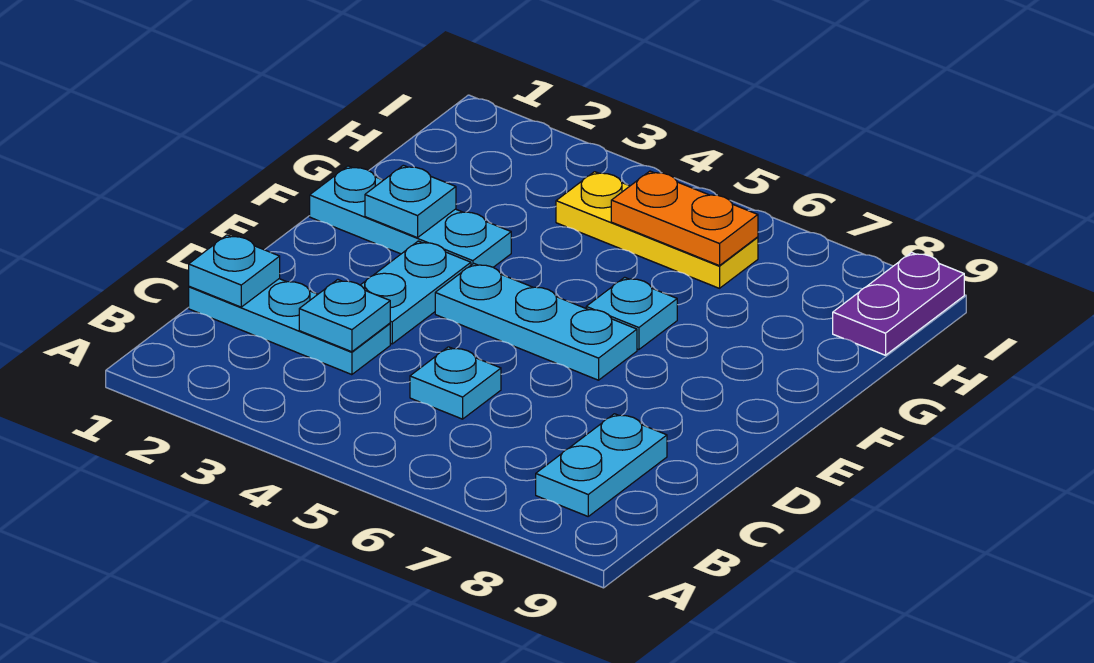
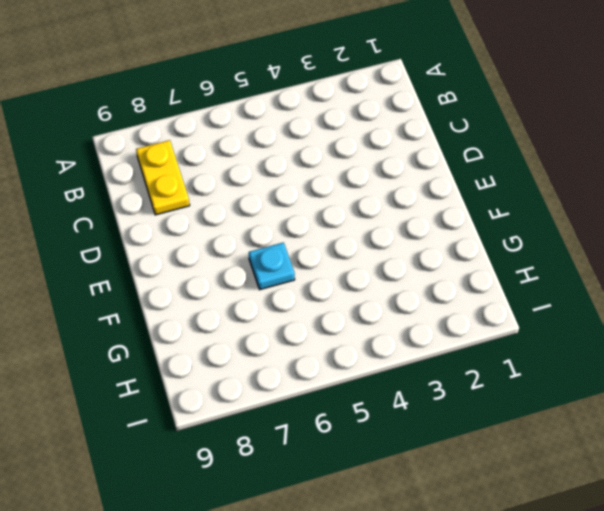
yellow 1x2 plate [136,140,190,215] -> cyan 1x2 plate [536,414,667,516]
none -> cyan 1x3 plate [189,279,390,375]
none -> cyan 1x1 plate [410,347,501,419]
none -> cyan 1x2 plate [361,241,471,344]

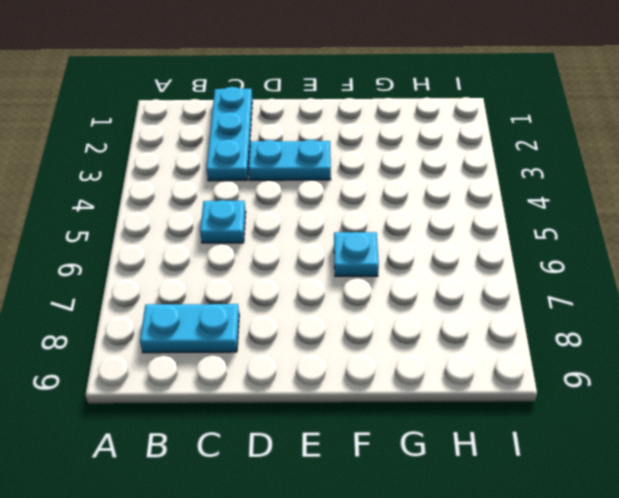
none -> cyan 1x3 plate [435,263,637,380]
none -> cyan 1x3 plate [310,166,511,267]
none -> yellow 1x3 plate [556,172,758,288]

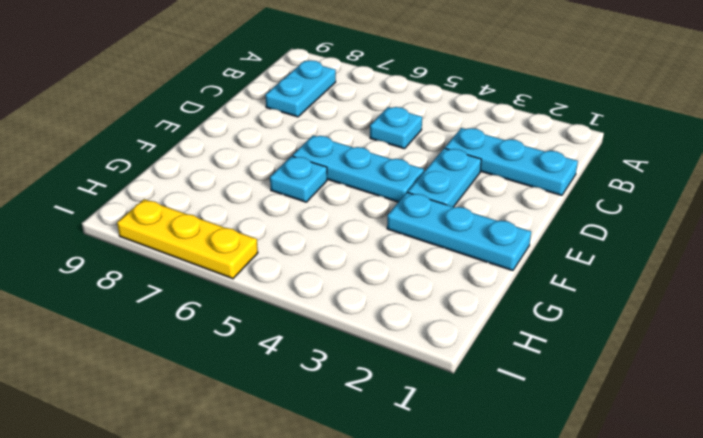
yellow 1x3 plate [117,199,258,279] -> yellow 1x3 plate moved to [556,172,758,288]
none -> purple 1x2 plate [833,253,964,355]
none -> cyan 1x1 plate [189,235,280,307]
none -> cyan 1x1 plate [299,280,390,352]

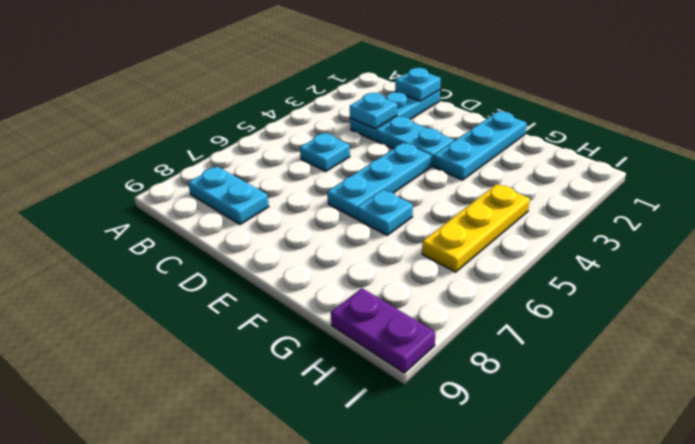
none -> cyan 1x1 plate [365,165,456,238]
none -> orange 1x2 plate [611,171,758,266]

